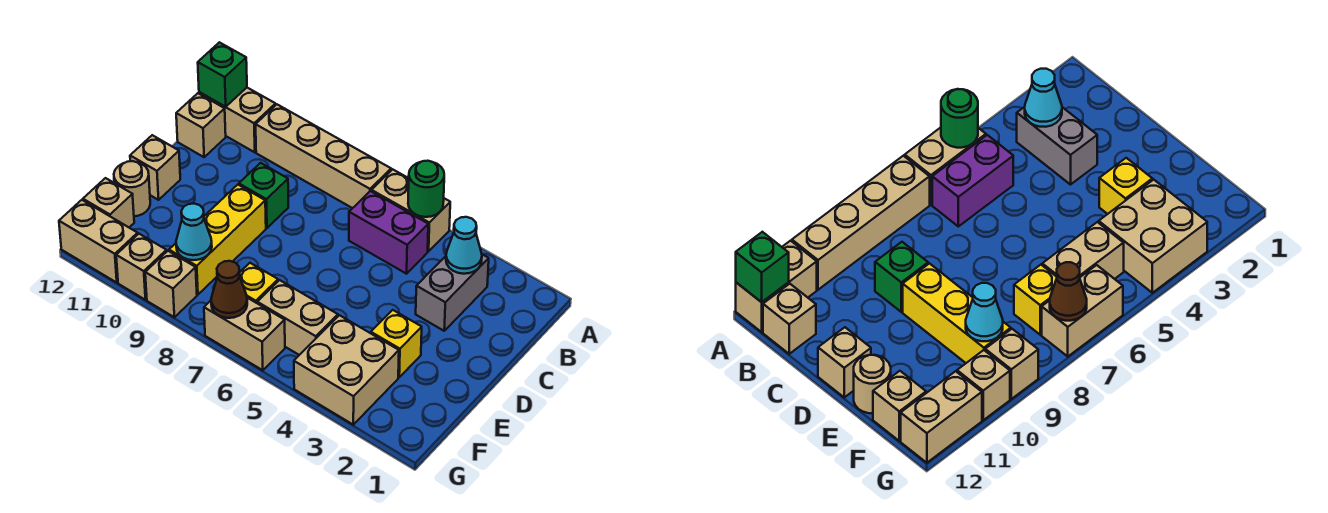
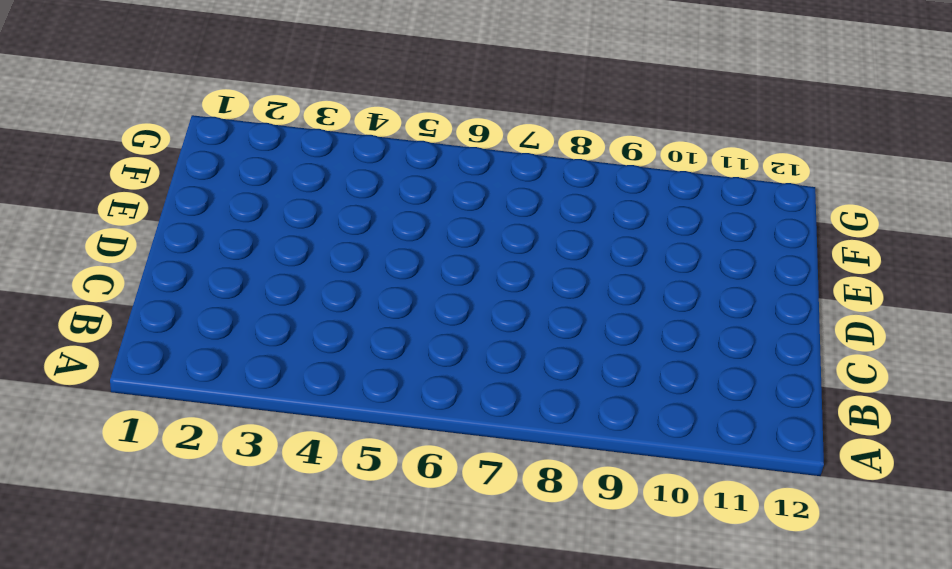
none -> tan 1x2 brick [372,169,450,251]
none -> tan 1x4 brick [256,104,391,208]
none -> tan 1x2 brick [199,88,276,152]

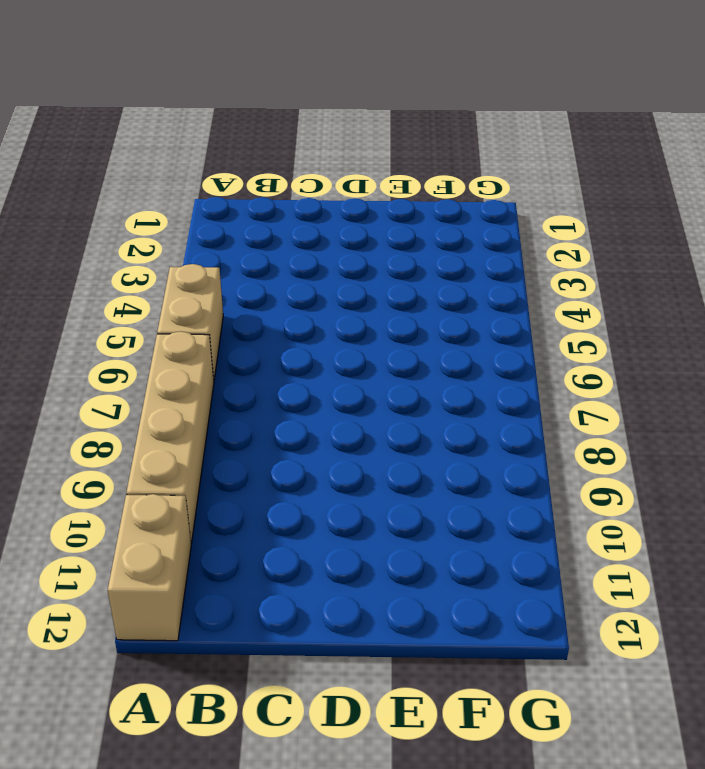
none -> grey 1x2 brick [416,254,489,331]
none -> purple 1x2 brick [349,191,428,274]
none -> tan 1x1 brick [176,93,226,157]

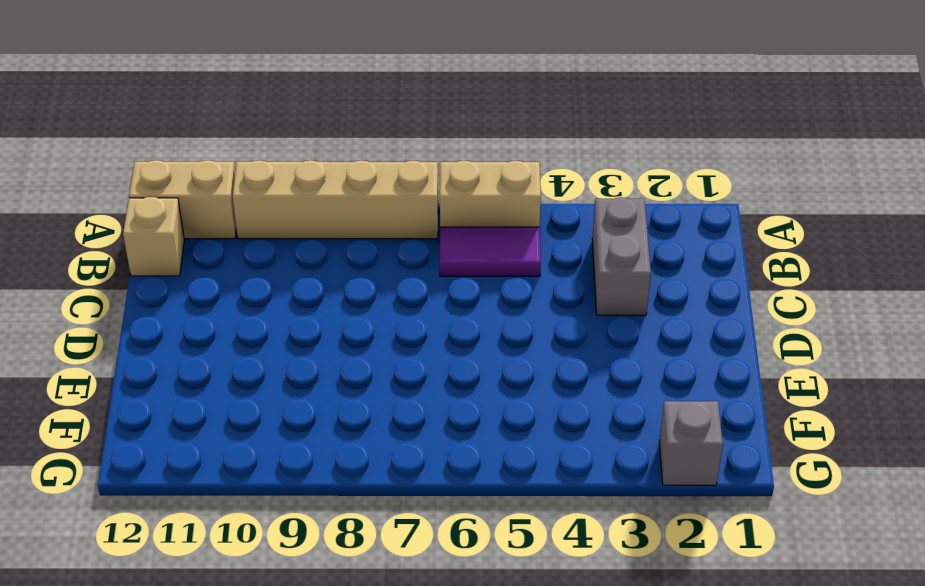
purple 1x2 tile [440,227,541,276] -> purple 1x2 brick [349,191,428,274]
grey 1x1 brick [659,401,723,485] -> none
none -> green 1x1 brick [239,163,288,228]
none -> yellow 1x3 brick [169,185,266,295]
none -> tan 1x1 brick [130,135,180,200]

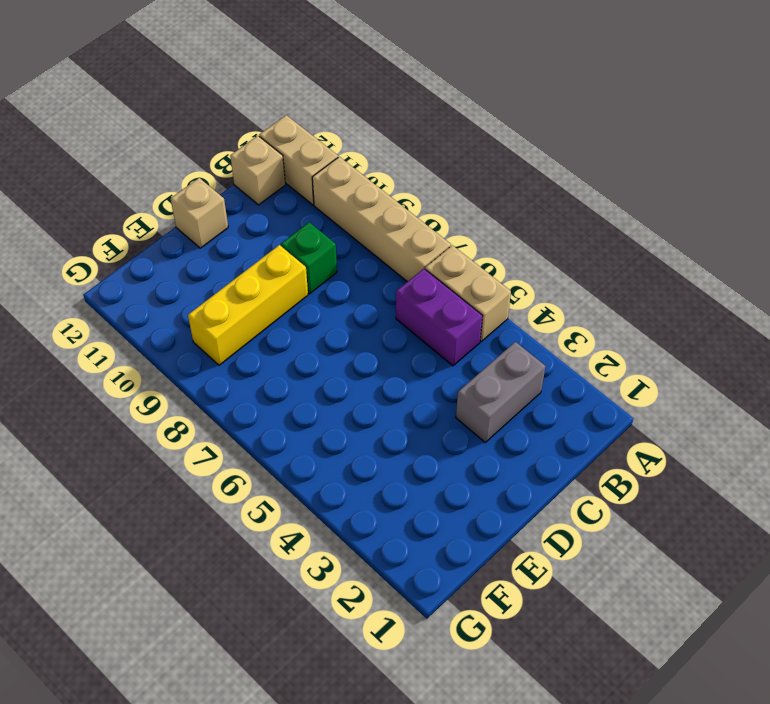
none -> yellow 1x1 brick [371,310,422,377]
none -> tan 1x1 round brick [114,161,150,216]
none -> tan 2x2 brick [294,315,399,425]

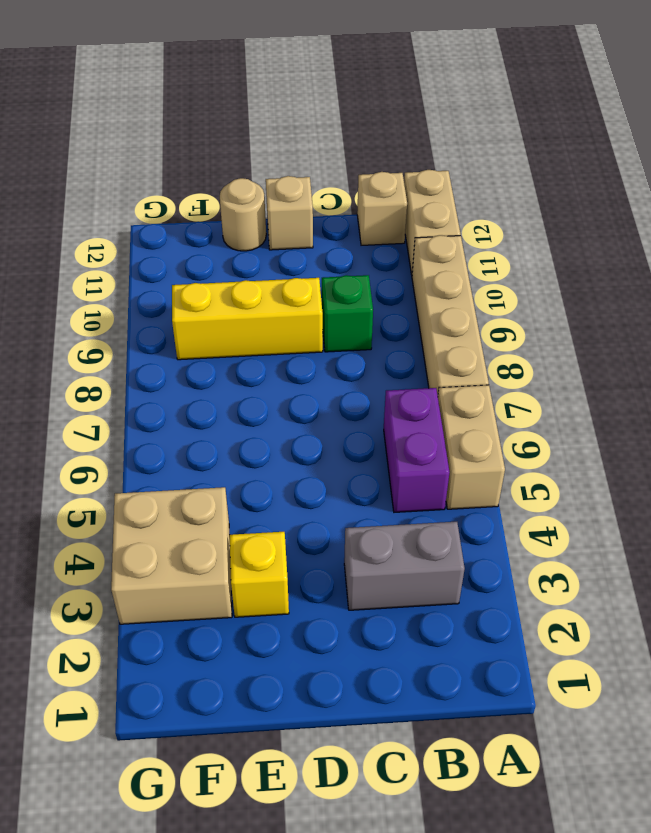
none -> tan 1x2 brick [257,280,338,355]
none -> yellow 1x1 brick [240,263,278,303]
none -> tan 1x1 brick [83,178,134,227]

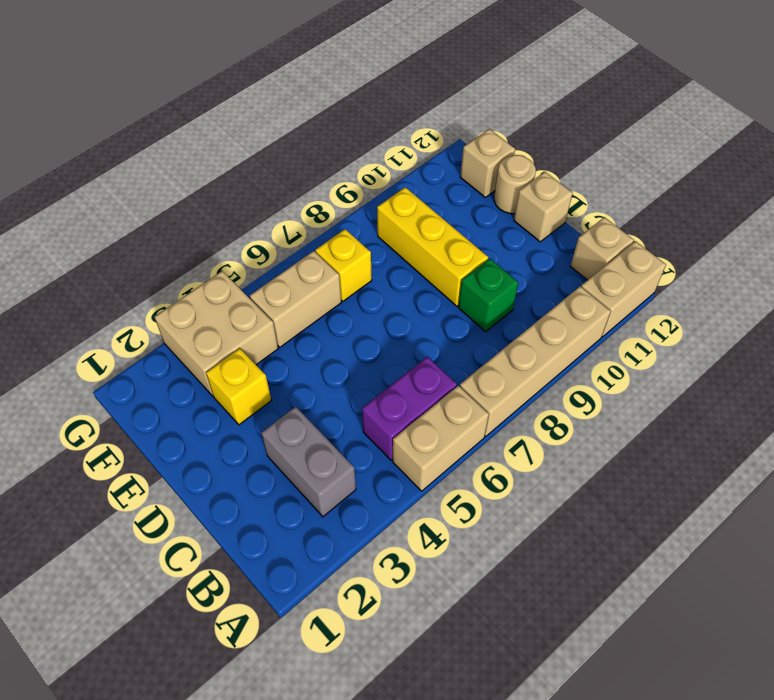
none -> tan 1x2 brick [204,298,285,370]
none -> tan 1x1 brick [145,251,197,317]
none -> tan 1x1 brick [116,234,167,300]

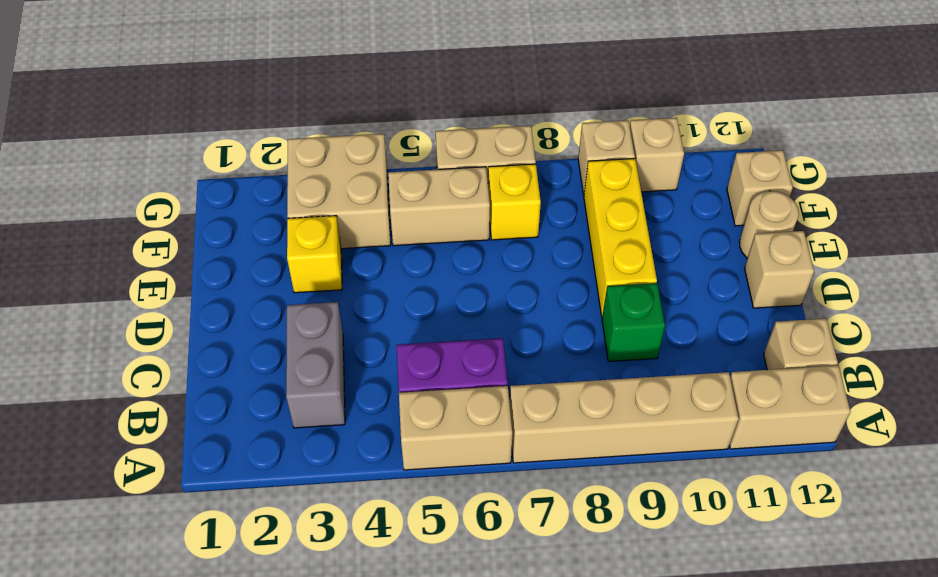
none -> tan 1x2 brick [59,200,138,283]
none -> green 1x1 round brick [408,161,444,217]
none -> green 1x1 brick [198,42,247,107]

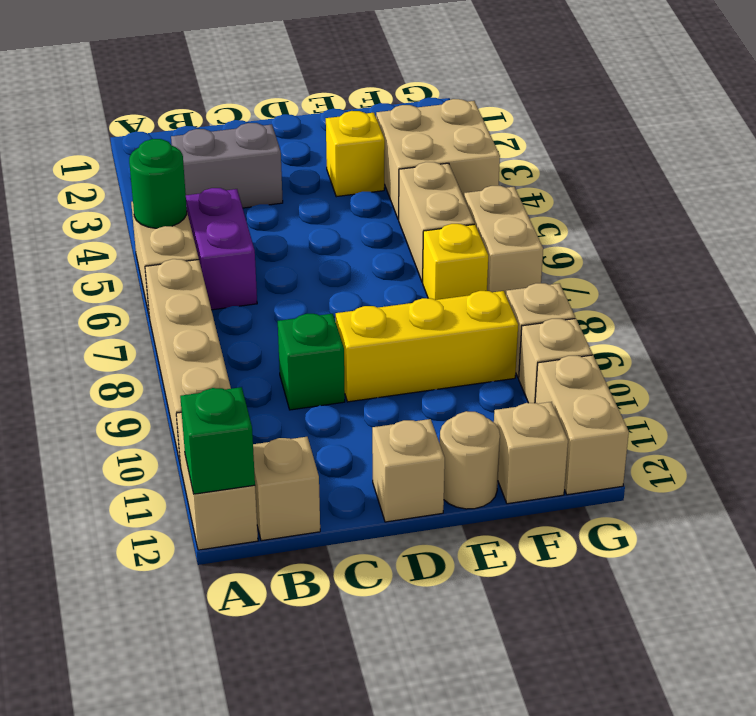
none -> cyan 1x1 cone [446,217,482,274]
none -> cyan 1x1 cone [176,204,212,260]
none -> brown 1x1 cone [211,261,247,318]

